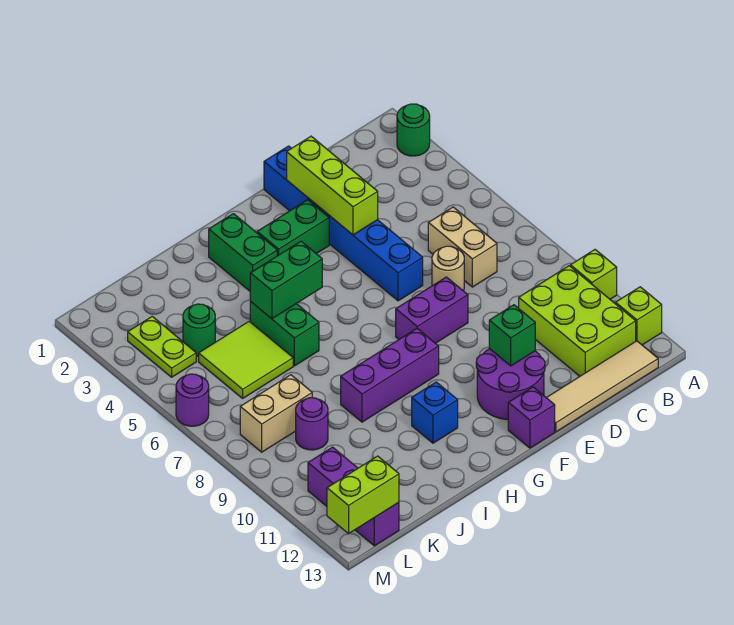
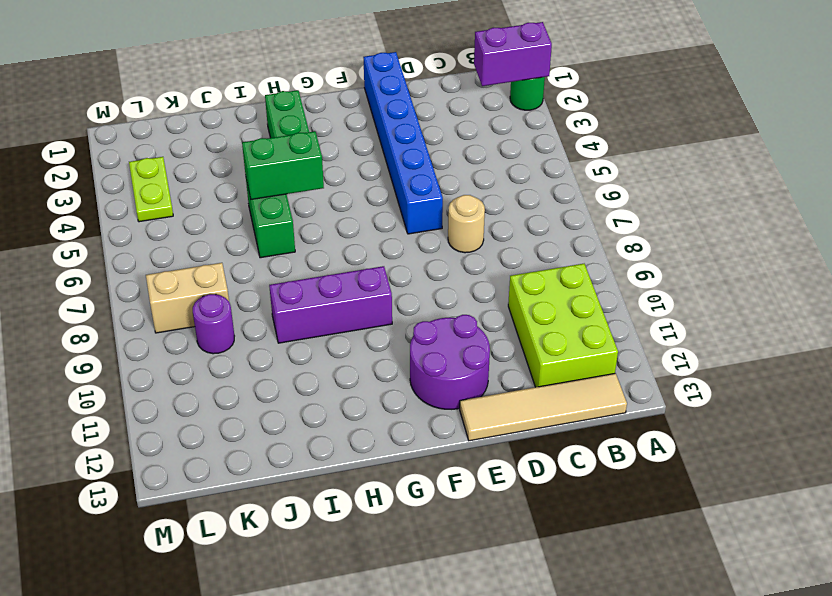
purple 1x2 brick [474,22,552,86] -> purple 1x2 brick moved to [396,277,468,343]
none -> lime 1x1 brick [570,250,617,299]
none -> lime 1x1 brick [616,287,662,345]
none -> tan 1x2 brick [428,207,497,287]

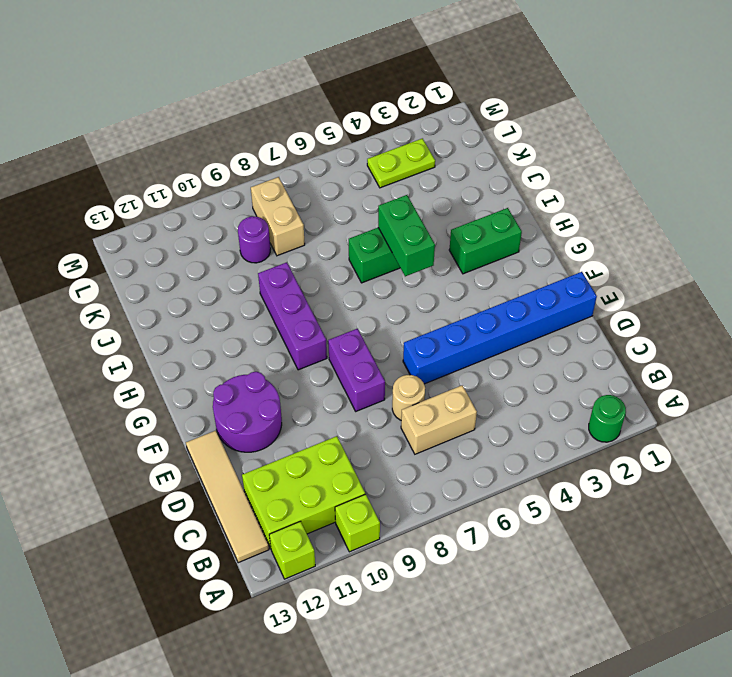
none -> green 1x2 brick [257,200,329,256]
none -> purple 1x1 brick [508,387,555,448]
none -> blue 1x1 brick [412,382,458,443]

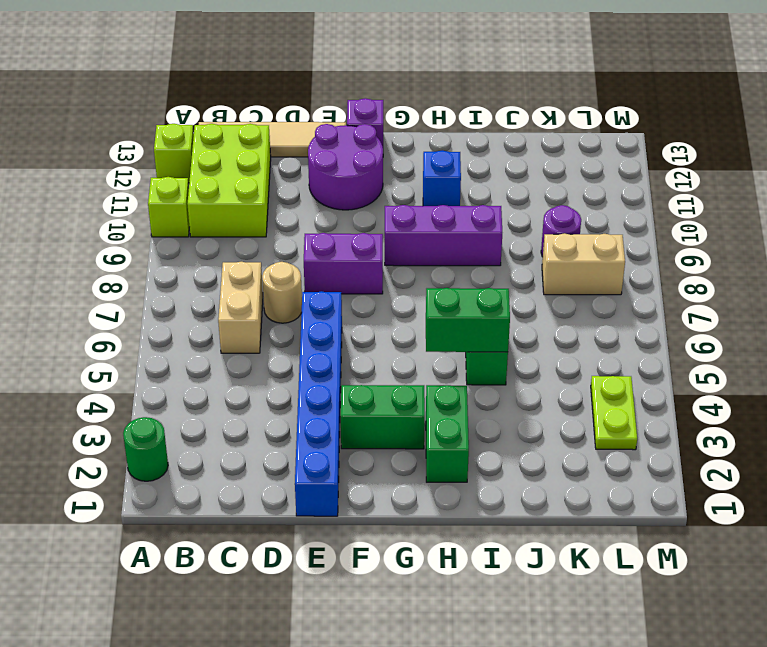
none -> lime 2x2 tile [199,321,293,398]
none -> green 1x1 round brick [183,304,215,356]
none -> purple 1x3 brick [308,447,399,546]

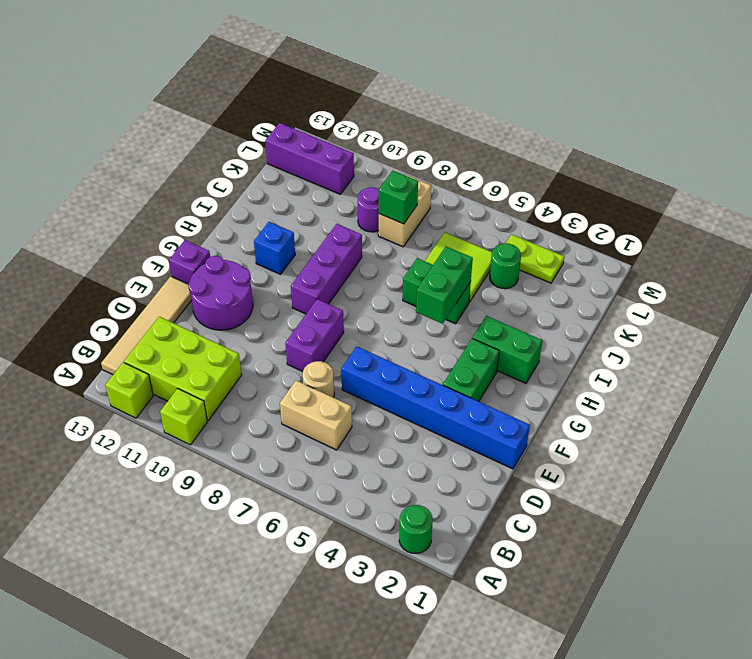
green 1x1 brick [379,171,418,224] -> green 1x1 brick moved to [489,305,535,366]
none -> purple 1x1 round brick [176,374,209,426]
none -> lime 1x3 brick [287,136,378,235]
none -> lime 1x2 brick [327,456,399,534]

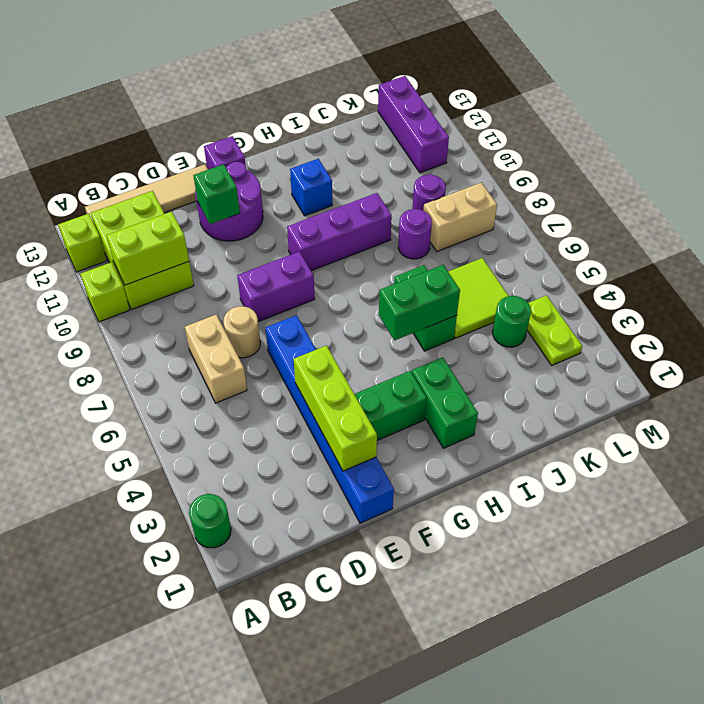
lime 1x2 brick [106,212,189,285] -> lime 1x2 brick moved to [327,456,399,534]
purple 1x1 round brick [398,209,432,259] -> purple 1x1 round brick moved to [176,374,209,426]

